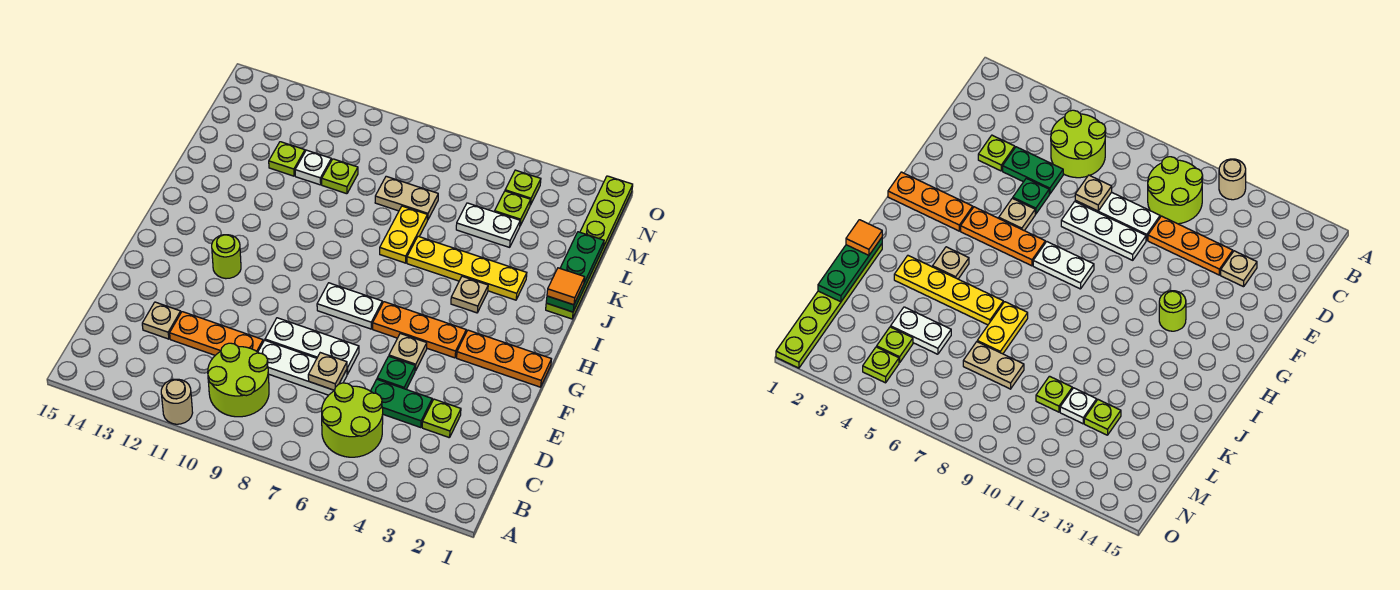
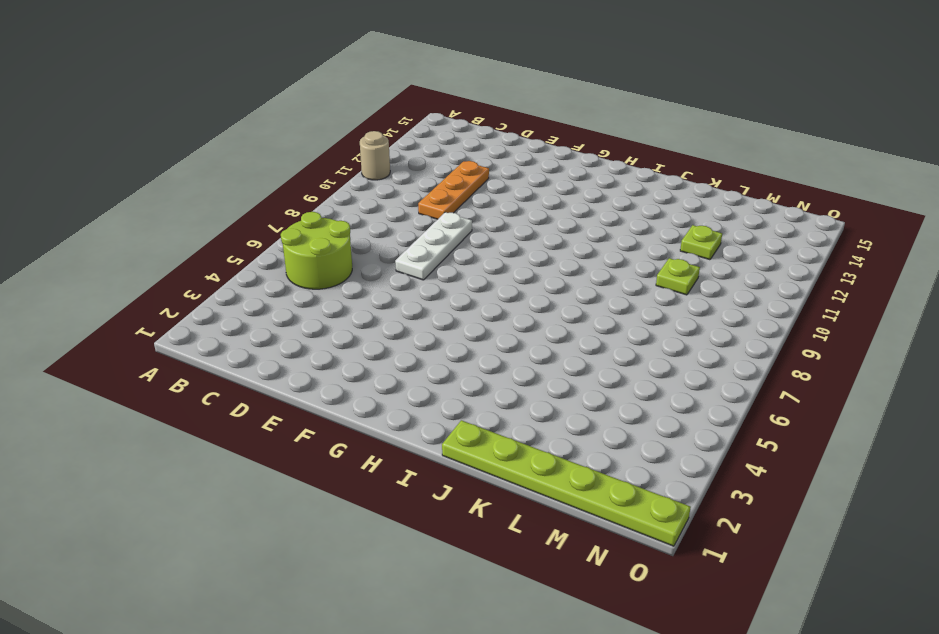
none -> lime 2x2 round brick [208,343,269,417]
none -> lime 1x1 plate [422,399,461,438]
none -> green 1x2 plate [371,379,432,428]

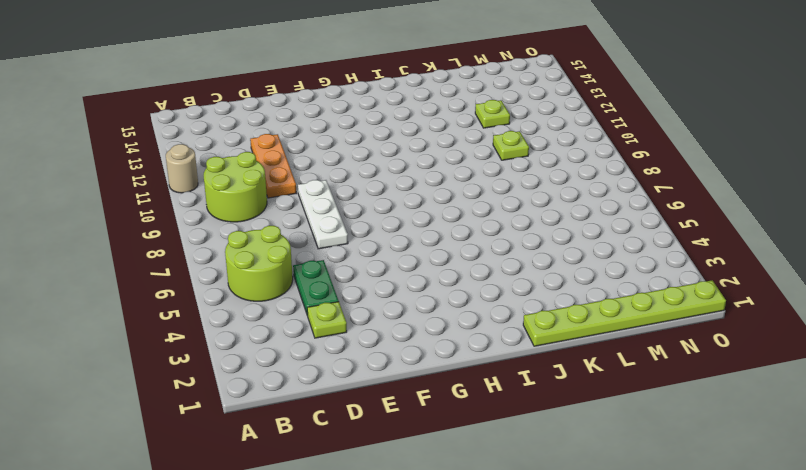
none -> white 1x3 plate [258,340,347,395]
none -> tan 1x1 plate [142,302,181,339]
none -> green 1x1 plate [377,356,415,389]

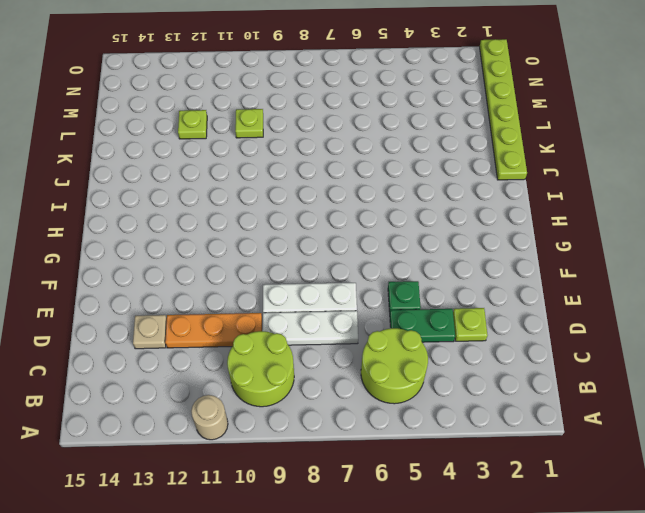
none -> tan 1x1 plate [389,334,427,371]
none -> orange 1x3 plate [457,330,551,387]
none -> orange 1x3 plate [373,302,466,358]

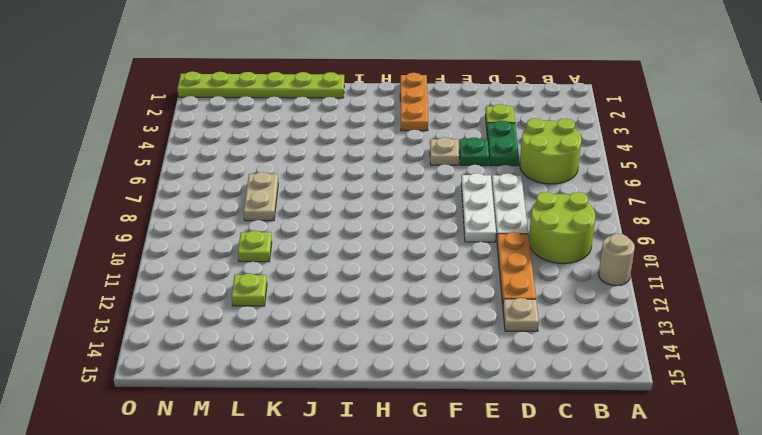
none -> orange 1x3 plate [373,302,466,358]
none -> white 1x2 plate [317,283,382,329]
none -> lime 1x1 round brick [212,235,241,279]

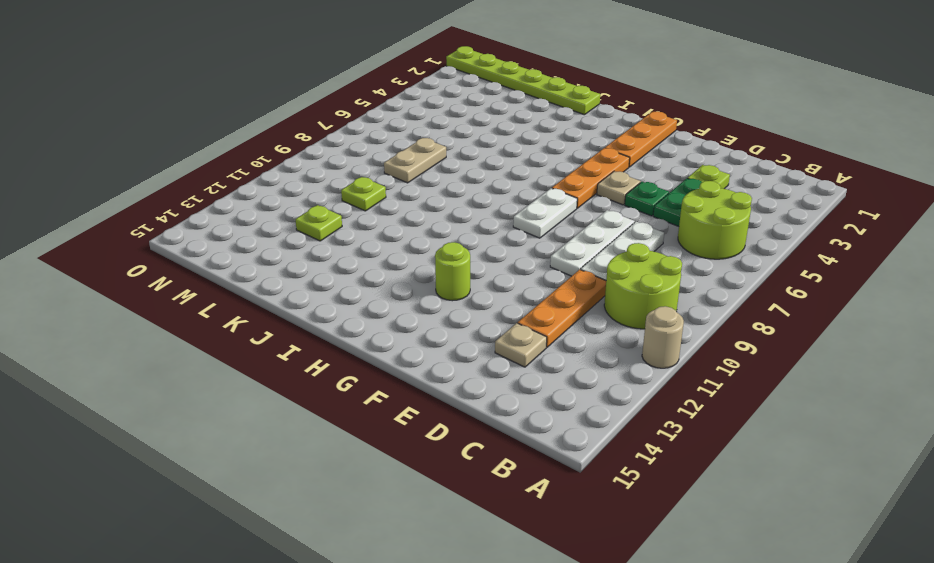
none -> tan 1x1 plate [451,276,488,313]
none -> yellow 1x4 plate [407,236,527,300]
none -> yellow 1x2 plate [380,206,427,263]

